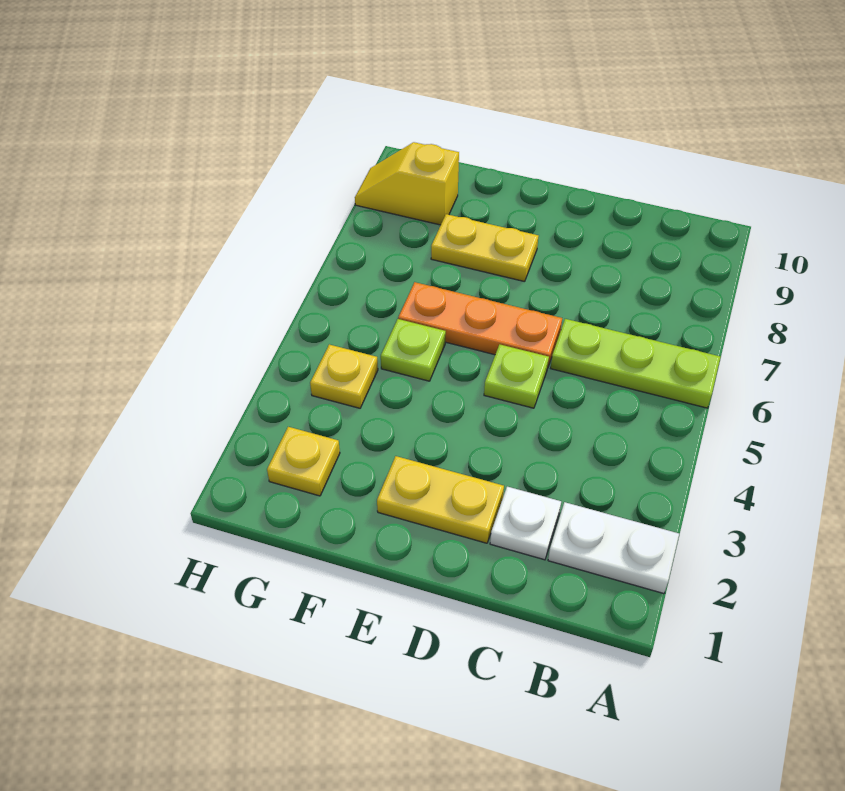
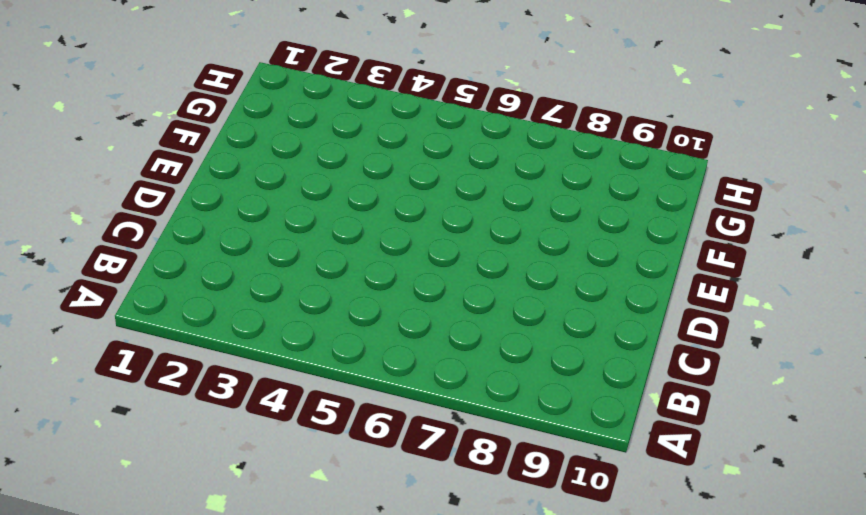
none -> white 1x2 plate [548,502,679,594]
none -> lime 1x3 plate [551,319,720,408]

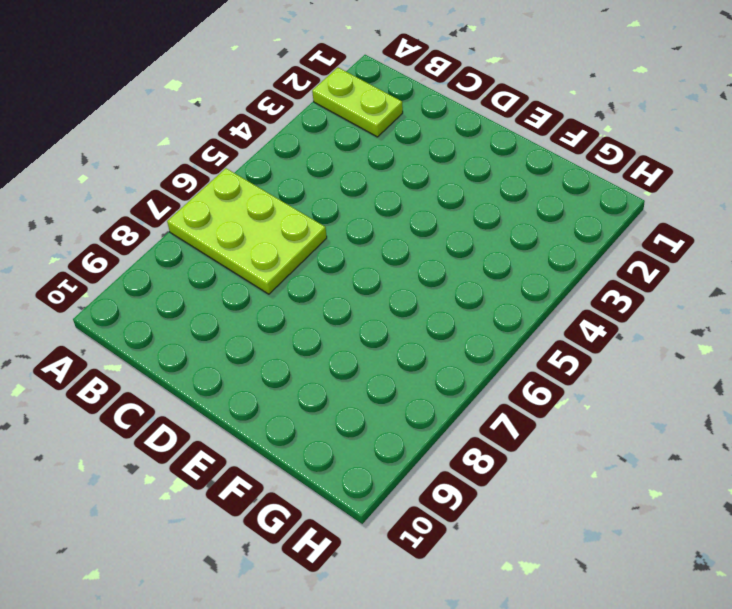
lime 1x2 plate [312,68,403,137] -> white 1x2 plate [548,502,679,594]
lime 2x3 plate [167,168,327,294] -> lime 1x3 plate [551,319,720,408]
none -> white 1x1 plate [490,487,561,560]
none -> yellow 1x2 plate [377,456,504,543]

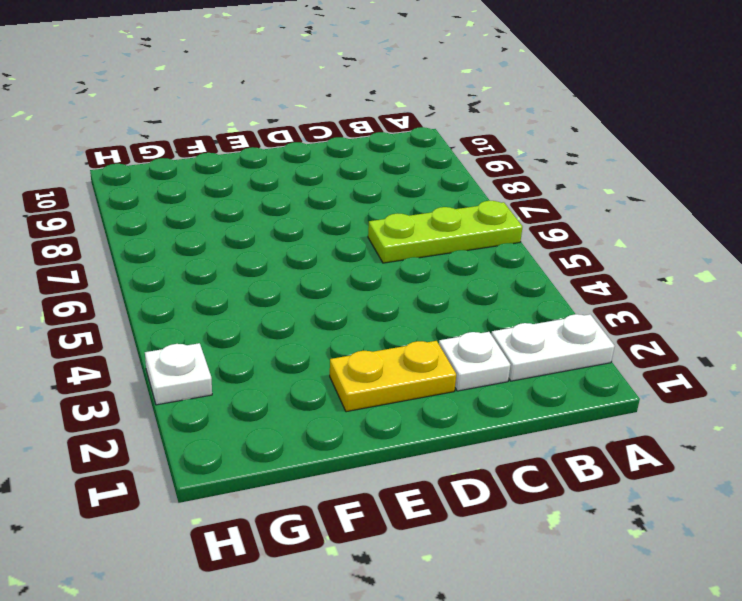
white 1x1 plate [145,343,212,405] -> none
none -> lime 1x1 plate [484,344,549,408]
none -> orange 1x3 plate [398,282,562,366]

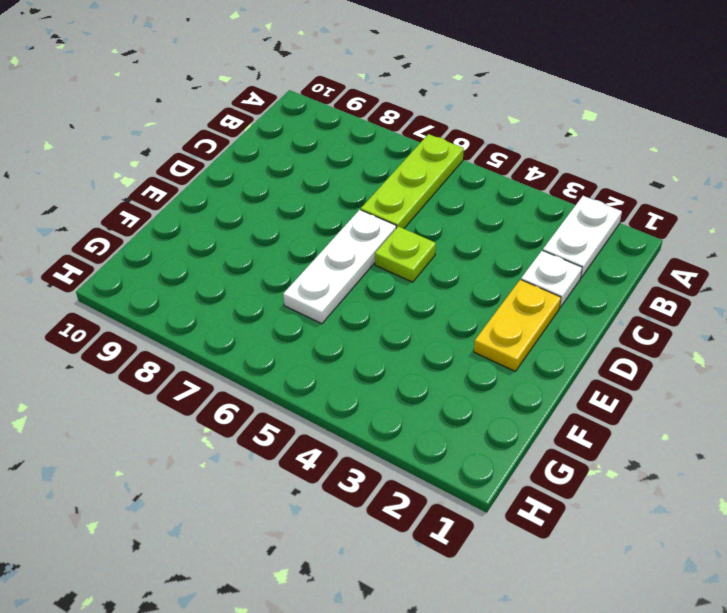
white 1x3 plate [283,210,396,324] -> orange 1x3 plate [398,282,562,366]
none -> yellow 1x2 plate [431,214,538,282]
none -> lime 1x1 plate [381,319,446,381]

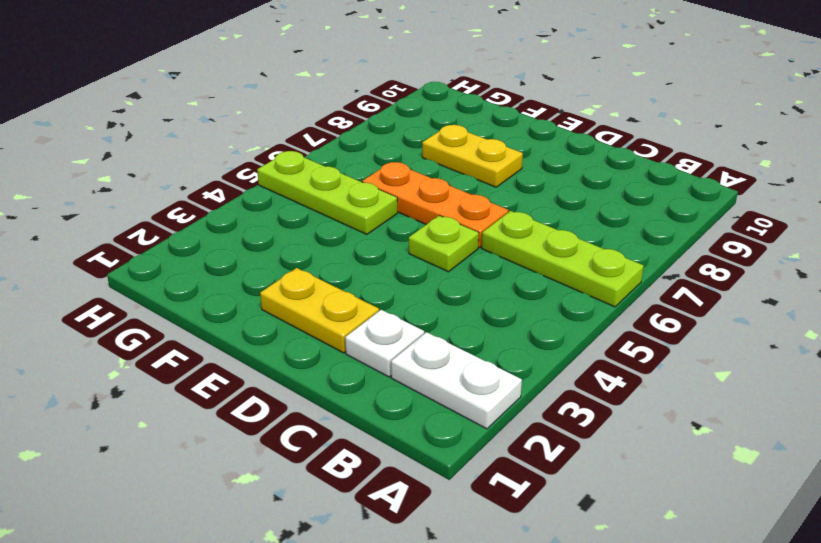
lime 1x3 plate [257,151,397,234] -> lime 1x1 plate [381,319,446,381]
none -> yellow 1x1 plate [267,427,340,496]
none -> yellow 1x1 plate [310,344,378,408]

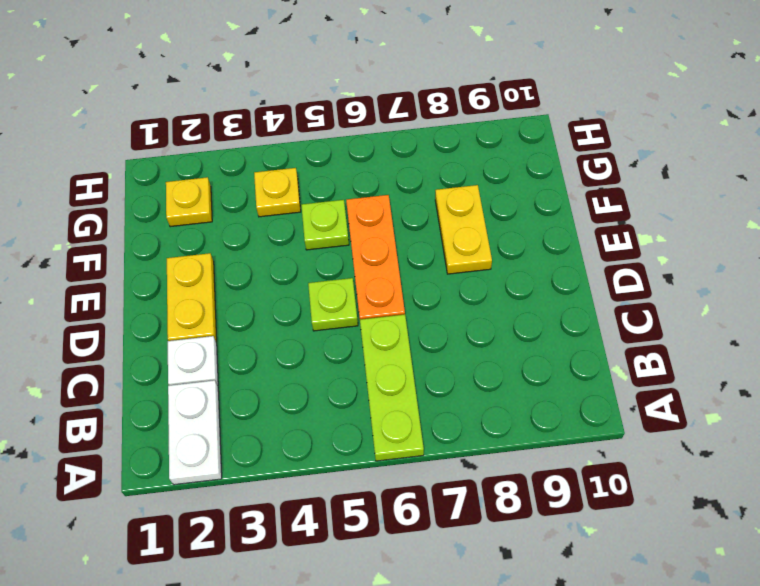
none -> yellow 1x2 slope [355,142,459,225]

